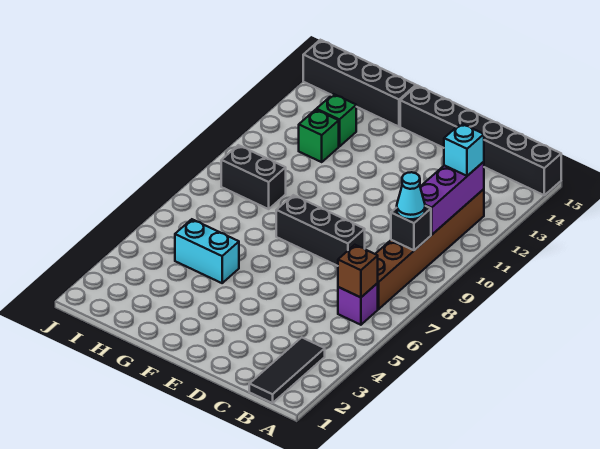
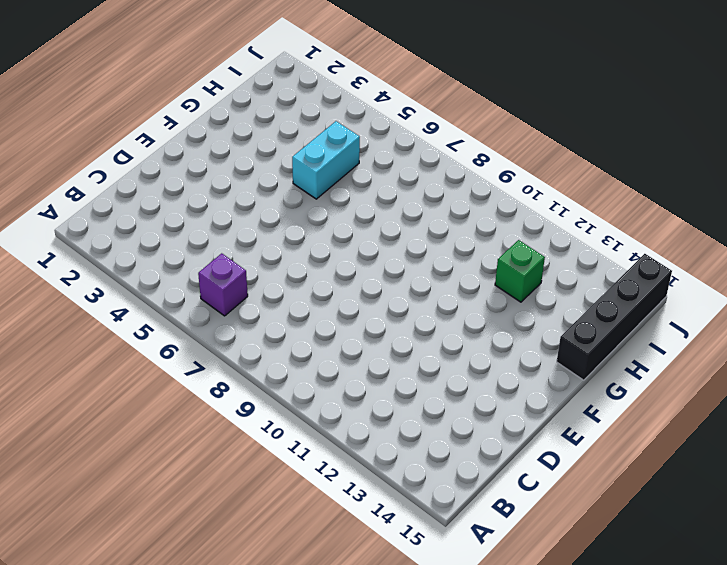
none -> black 1x6 brick [400,86,561,195]
none -> black 1x3 tile [249,337,325,403]
none -> brown 1x6 brick [376,189,484,309]

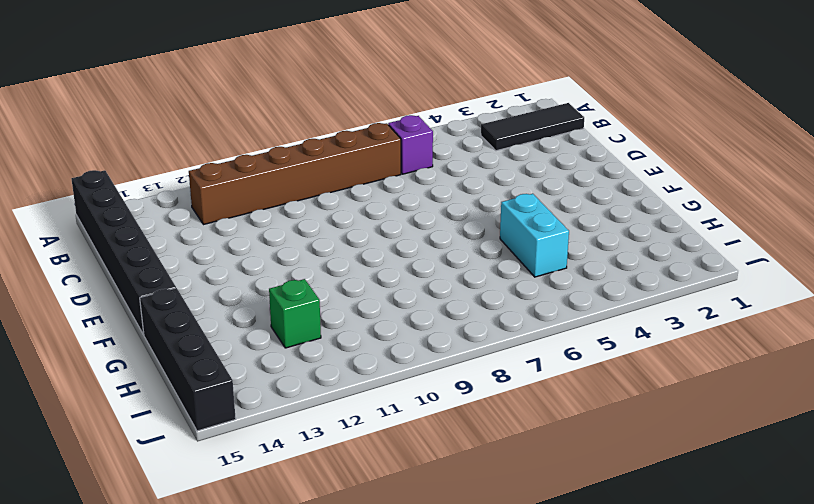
none -> black 1x3 brick [276,195,365,266]
none -> black 1x2 brick [221,145,286,209]
none -> green 1x1 brick [316,94,356,147]

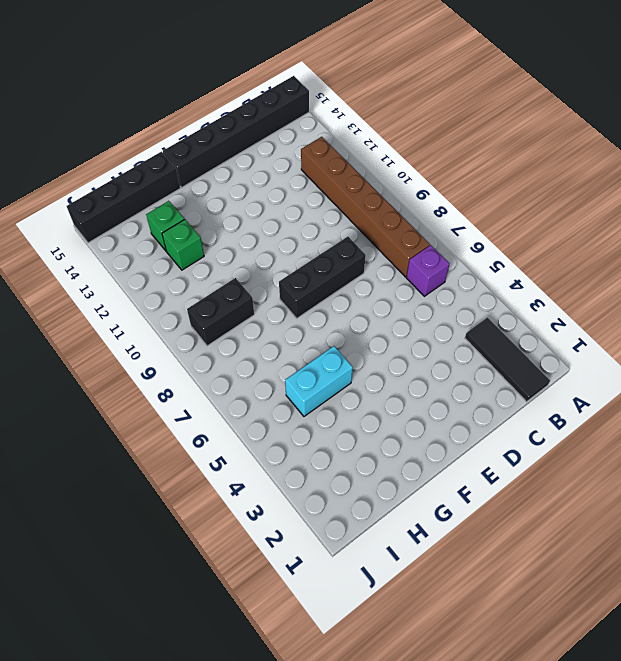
none -> brown 1x1 brick [338,245,378,297]
none -> black 1x1 brick [391,206,431,250]
none -> purple 1x3 brick [420,162,484,235]

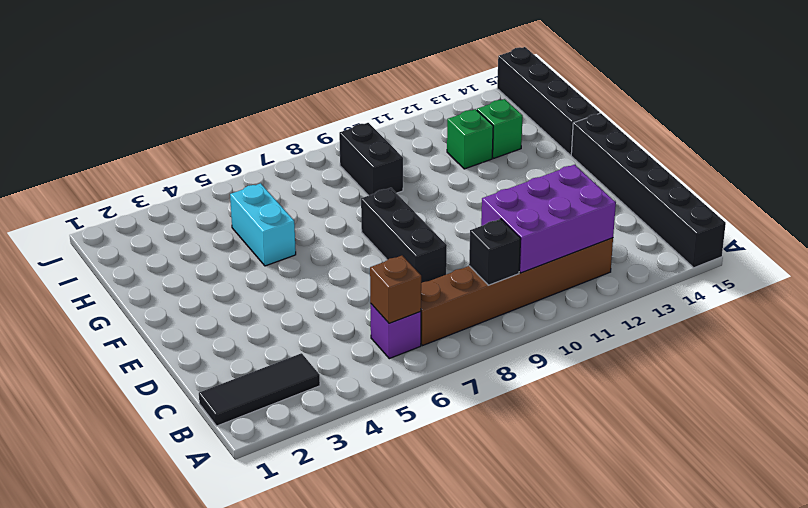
purple 2x3 brick [481,165,616,273] -> purple 1x3 brick [420,162,484,235]
none -> cyan 1x1 cone [397,172,425,219]
none -> cyan 1x1 brick [444,123,484,176]

